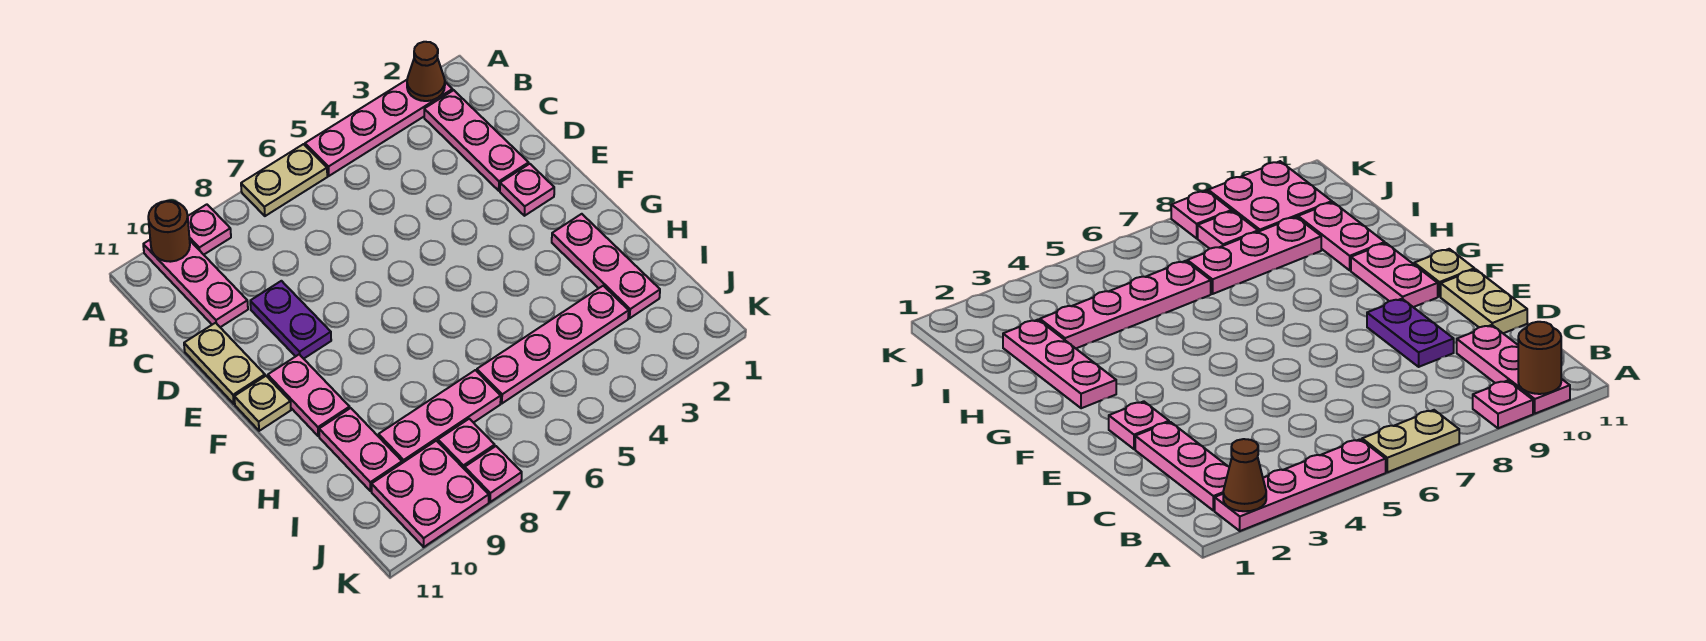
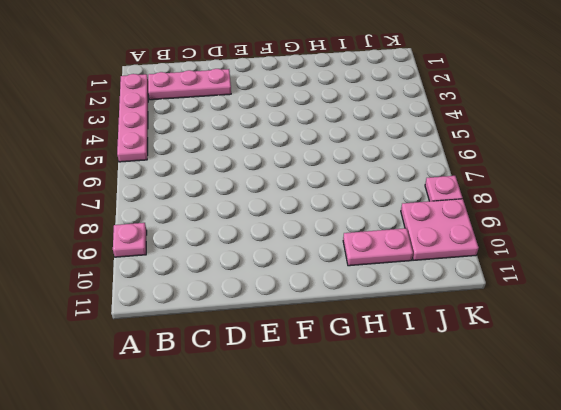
none -> tan 1x2 plate [241,144,327,216]
none -> pink 1x3 plate [143,240,248,327]
none -> purple 1x2 plate [250,281,331,359]

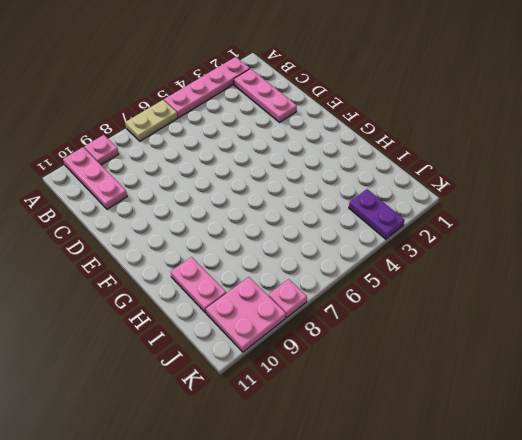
purple 1x2 plate [349,189,405,239] -> purple 1x2 plate moved to [250,281,331,359]
none -> tan 1x2 plate [184,323,265,404]
none -> pink 1x1 plate [500,164,554,216]
none -> pink 1x2 plate [268,354,350,436]

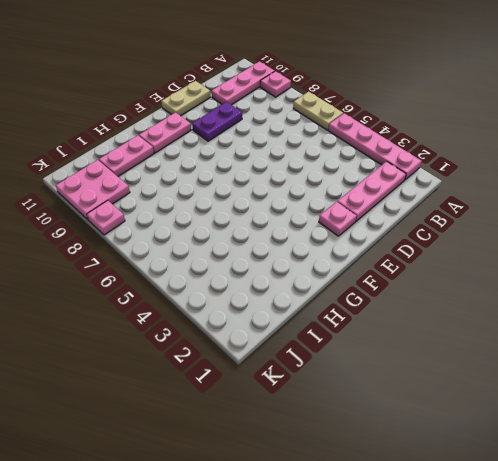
none -> tan 1x1 plate [234,376,291,431]
none -> pink 1x3 plate [552,214,660,318]
none -> pink 1x4 plate [477,286,629,403]

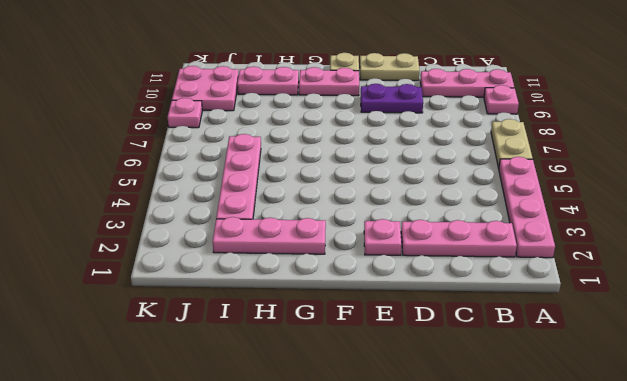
none -> pink 1x3 plate [379,370,501,463]
none -> pink 1x1 plate [438,419,495,469]
none -> brown 1x1 cone [407,42,445,101]

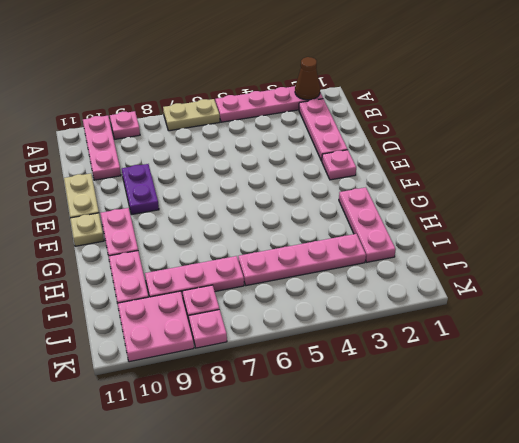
none -> brown 1x1 round brick [148,201,190,262]

